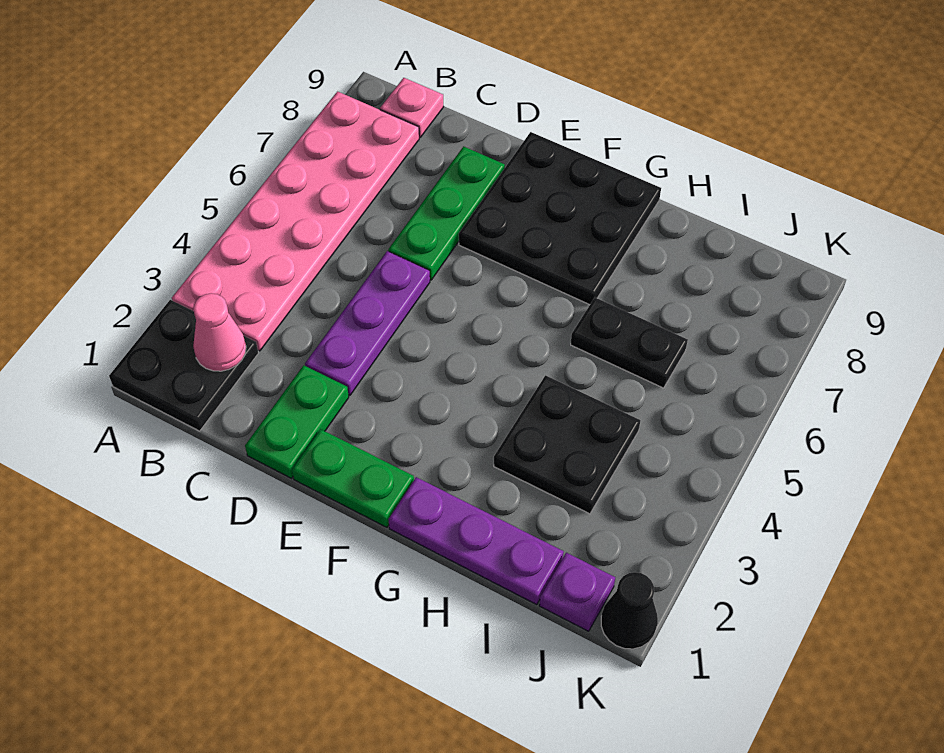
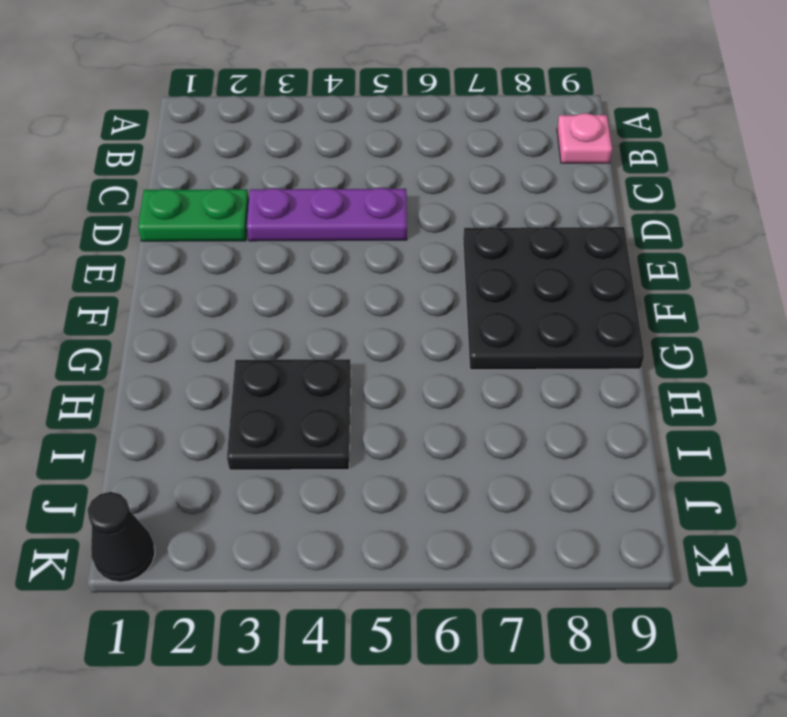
none -> black 2x2 plate [109,300,258,431]
none -> pink 2x6 plate [172,92,419,351]
none -> green 1x3 plate [388,146,505,280]

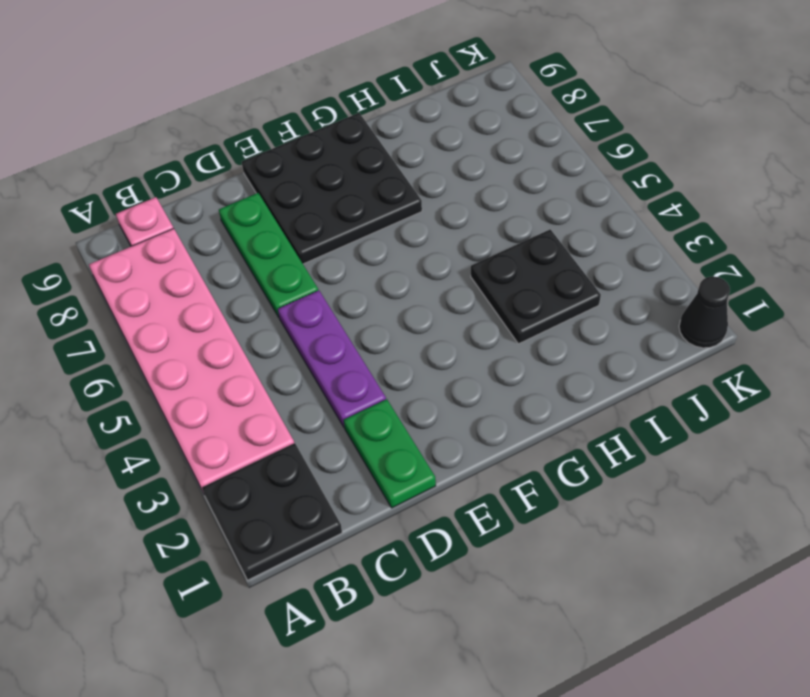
none -> green 1x2 plate [292,429,414,527]
none -> purple 1x3 plate [388,477,564,605]
none -> black 1x2 plate [571,298,688,388]

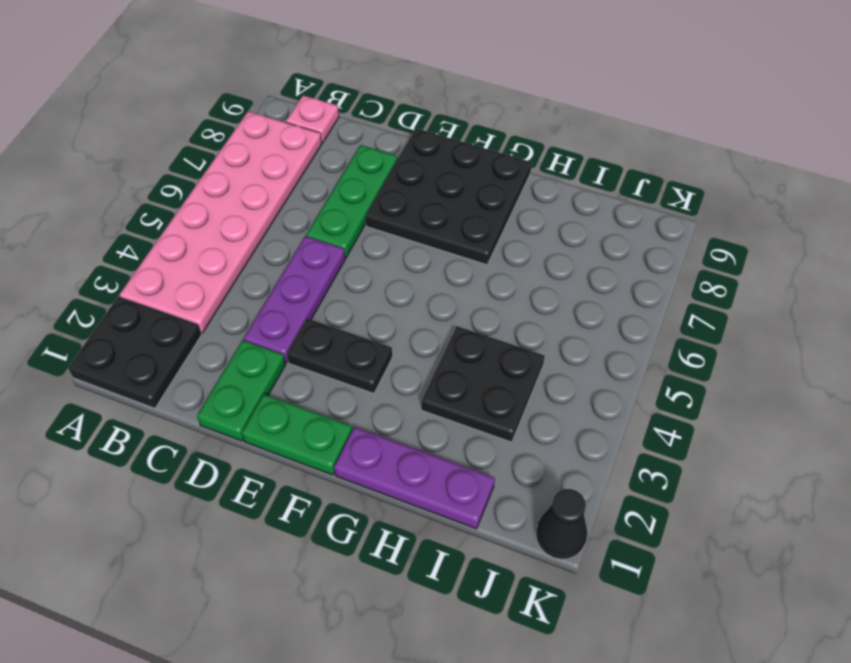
black 1x2 plate [287,319,392,393] -> black 1x2 plate moved to [571,298,688,388]
none -> purple 1x1 plate [539,553,615,631]
none -> pink 1x1 cone [193,293,246,371]

